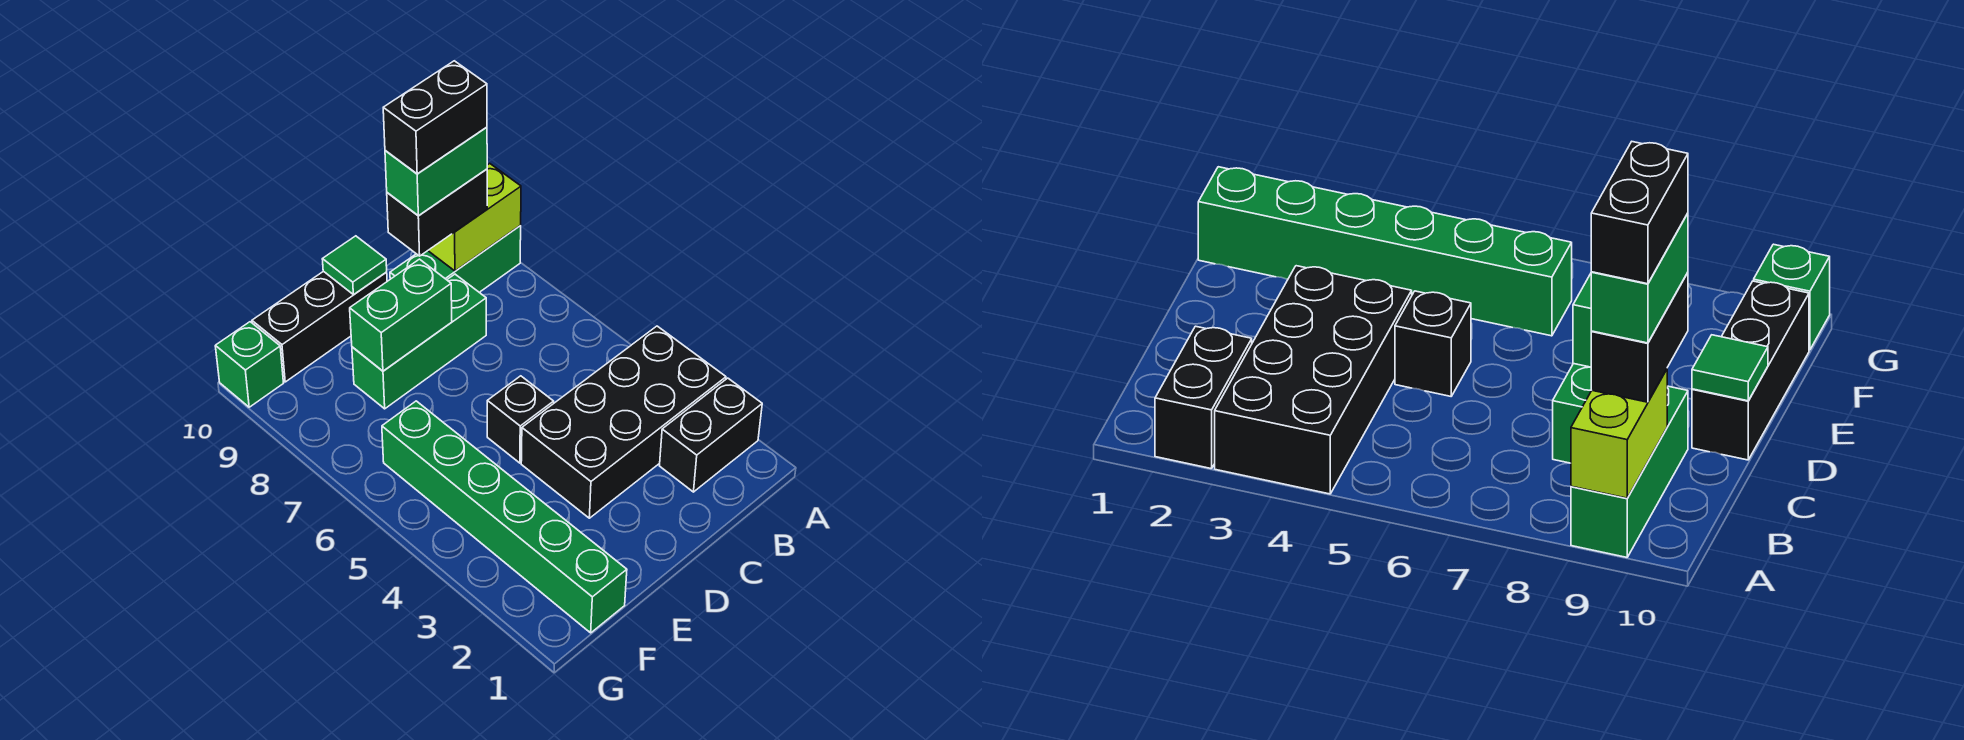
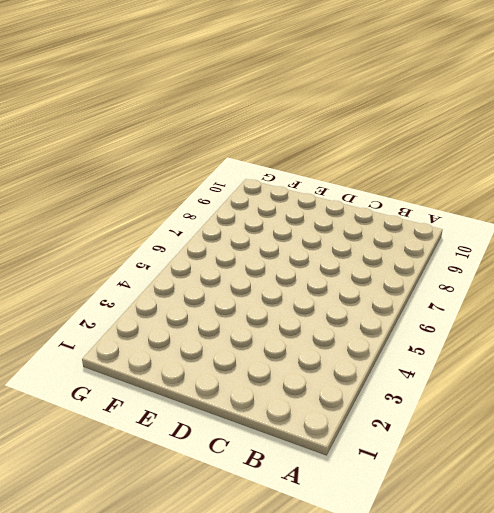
none -> black 1x2 brick [660,378,762,492]
none -> black 2x4 brick [521,326,726,518]
none -> green 1x3 brick [390,225,521,292]

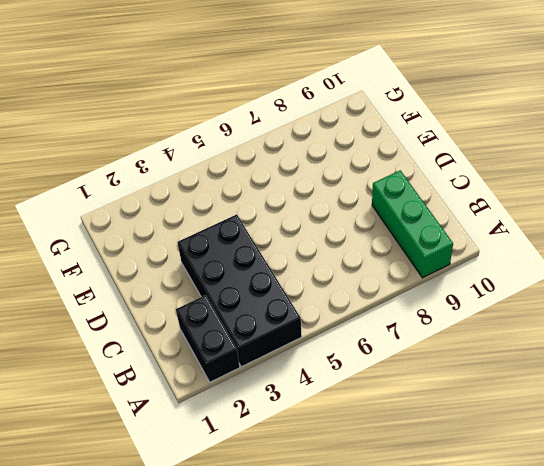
none -> green 1x3 brick [352,274,486,409]
none -> black 1x1 brick [487,376,554,463]
none -> black 1x3 brick [252,271,387,382]

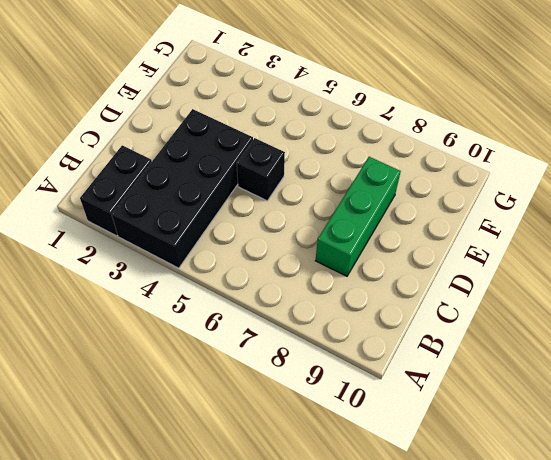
none -> green 1x3 brick [390,225,521,292]
none -> black 1x3 brick [252,271,387,382]
none -> green 1x6 brick [382,401,627,633]

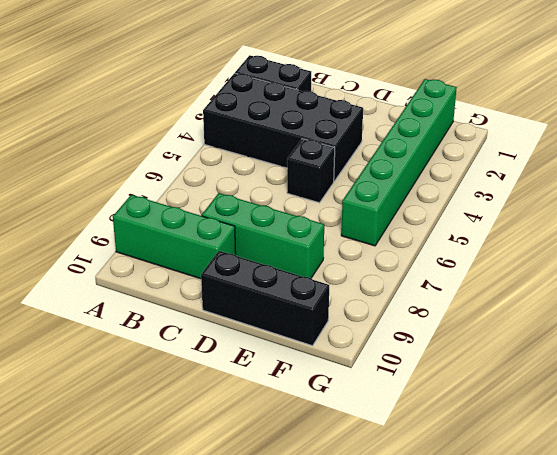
none -> green 1x1 brick [215,322,283,407]
none -> lime 1x2 brick [428,164,521,271]
none -> green 1x2 brick [350,259,452,371]

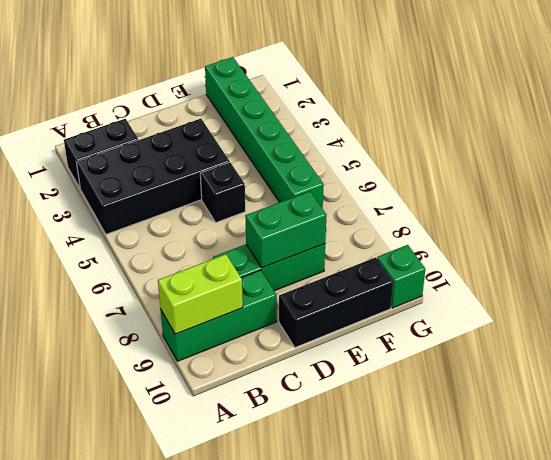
none -> green 1x1 tile [322,236,387,295]
none -> black 1x2 brick [387,169,487,256]
none -> green 1x2 brick [385,127,487,216]

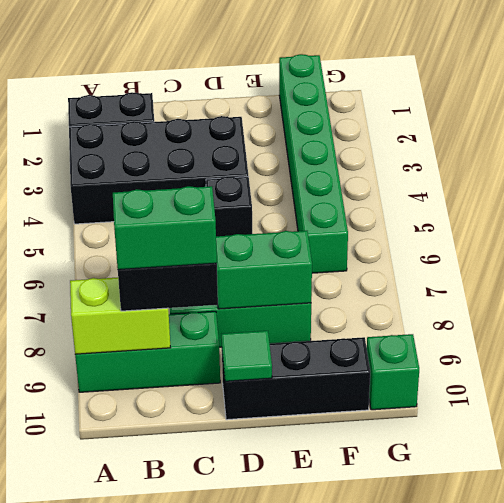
none -> black 1x2 brick [383,61,487,174]

